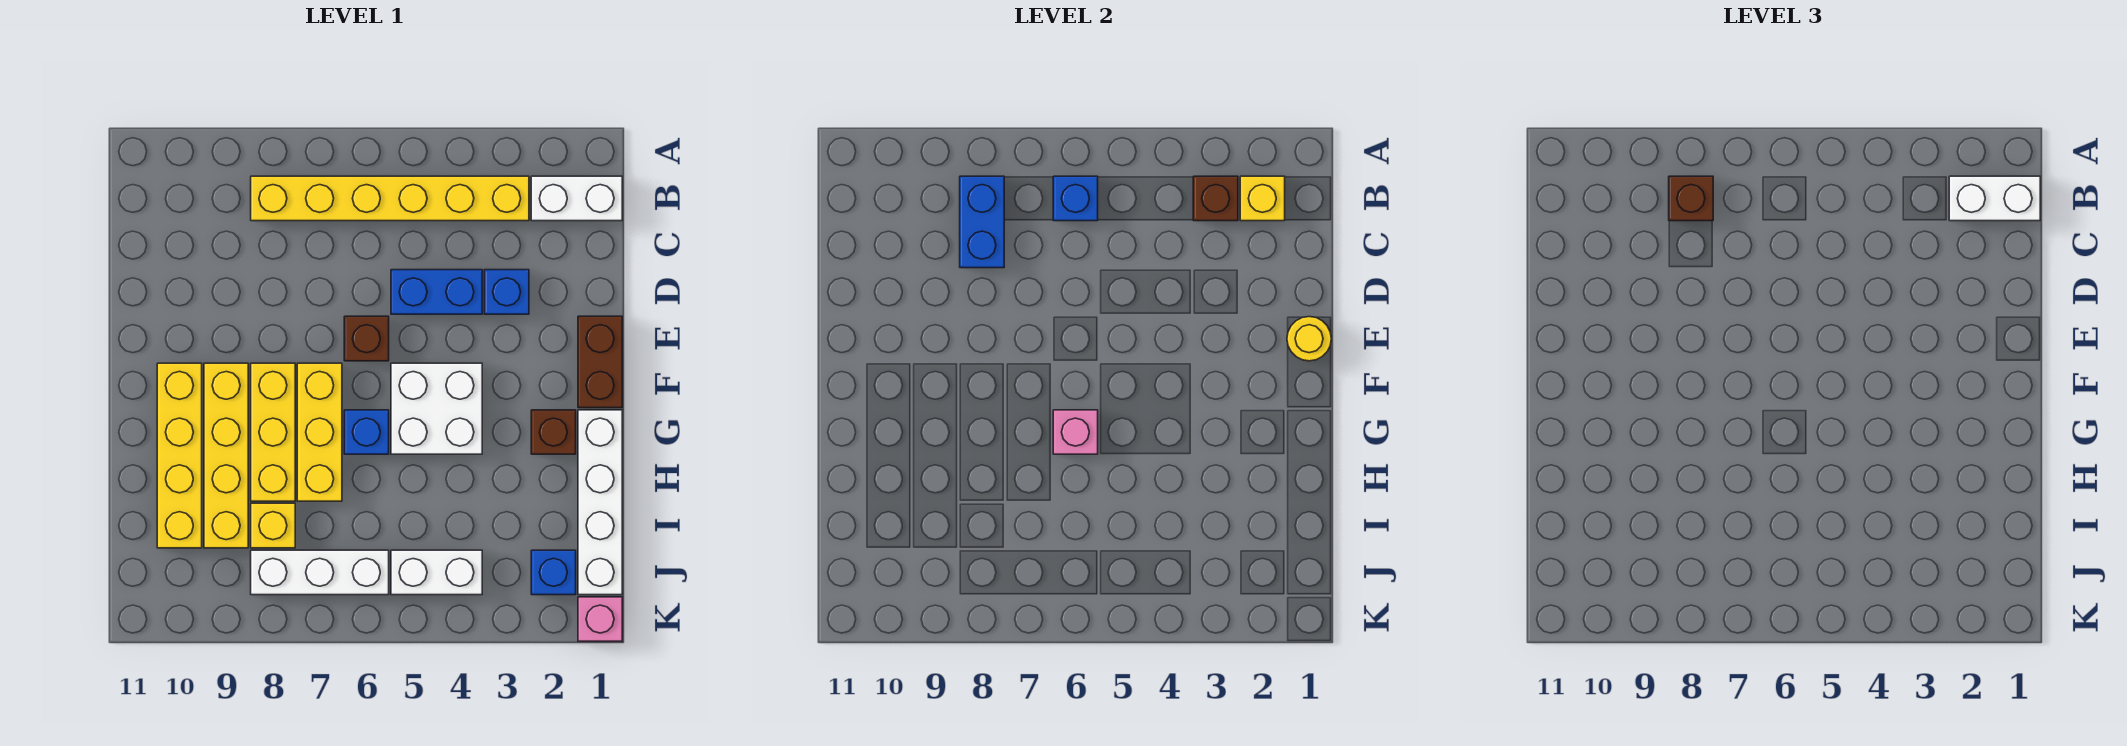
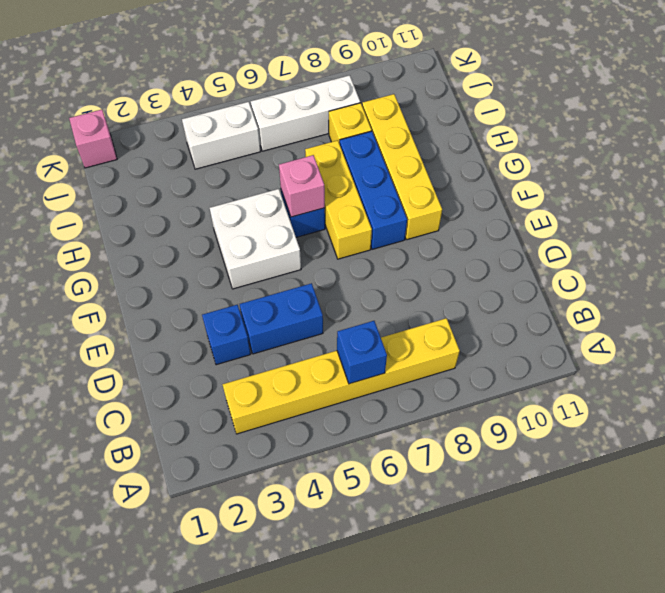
blue 1x3 brick [340,131,407,249] -> yellow 1x3 brick [251,363,295,501]
none -> white 1x2 brick [531,176,622,221]
none -> brown 1x2 brick [578,316,622,408]
none -> brown 1x1 brick [344,316,389,361]

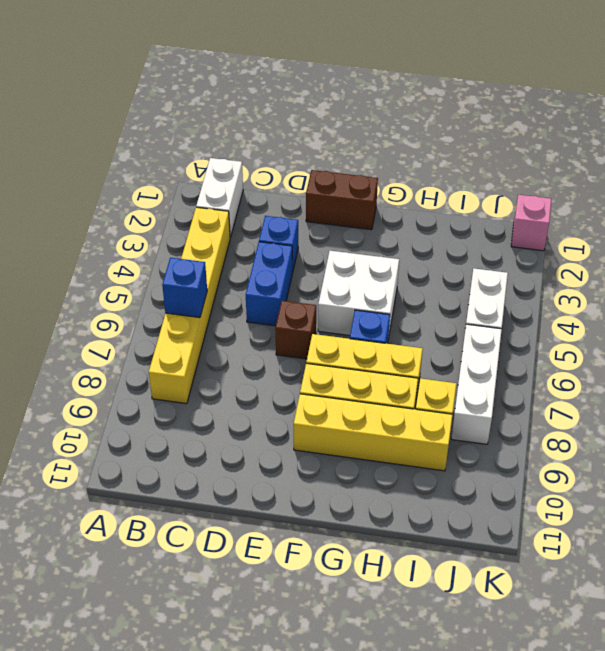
none -> yellow 1x4 brick [157,363,202,548]
none -> white 1x4 brick [578,410,622,595]
none -> brown 1x1 brick [531,410,576,454]

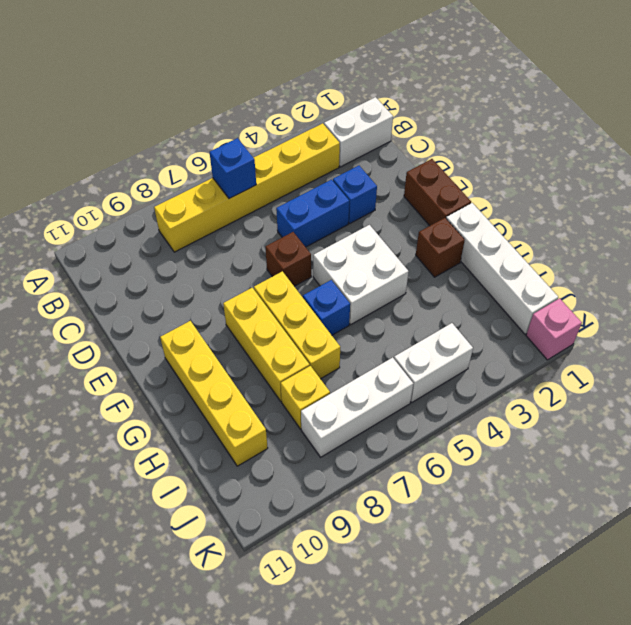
none -> yellow 1x4 brick [204,363,248,548]
none -> blue 1x1 brick [531,550,576,595]
none -> yellow 1x1 brick [1240,176,1285,221]

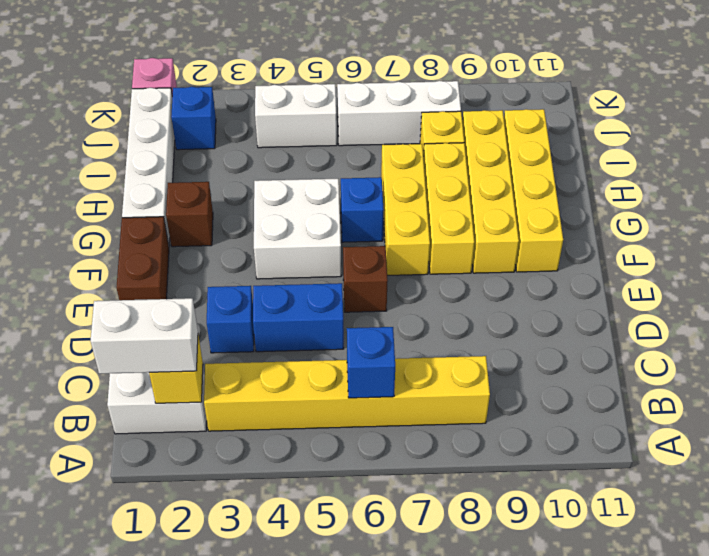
none -> brown 1x1 brick [1193,176,1238,221]
none -> blue 1x2 brick [960,176,1004,268]
none -> yellow 1x1 round brick [1287,317,1331,361]

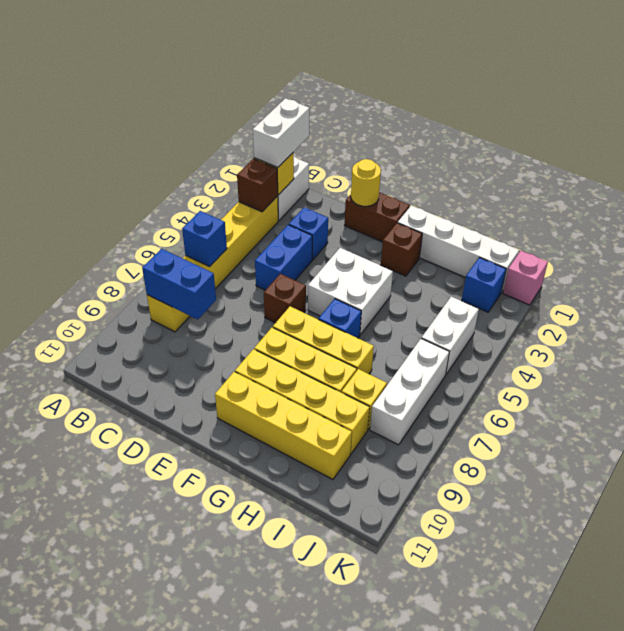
none -> pink 1x1 brick [1053,410,1098,454]
none -> brown 1x1 brick [1669,176,1713,221]

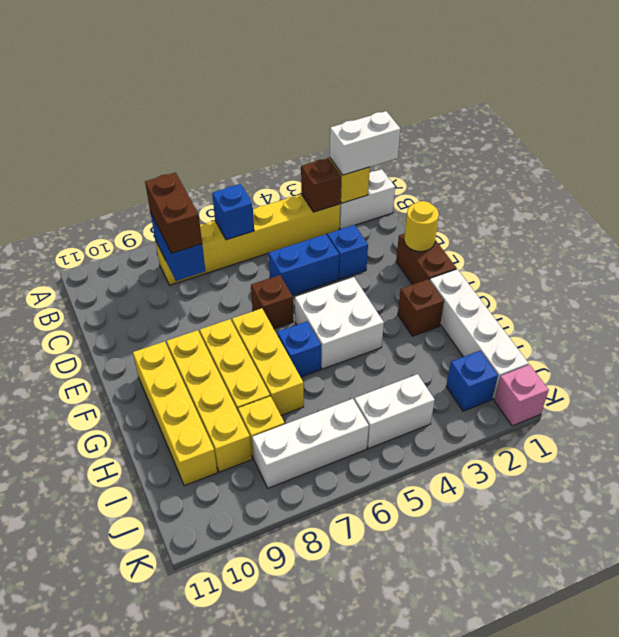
brown 1x2 brick [145,173,202,253] -> brown 1x1 brick [1669,176,1713,221]
none -> pink 1x1 brick [1053,410,1098,454]

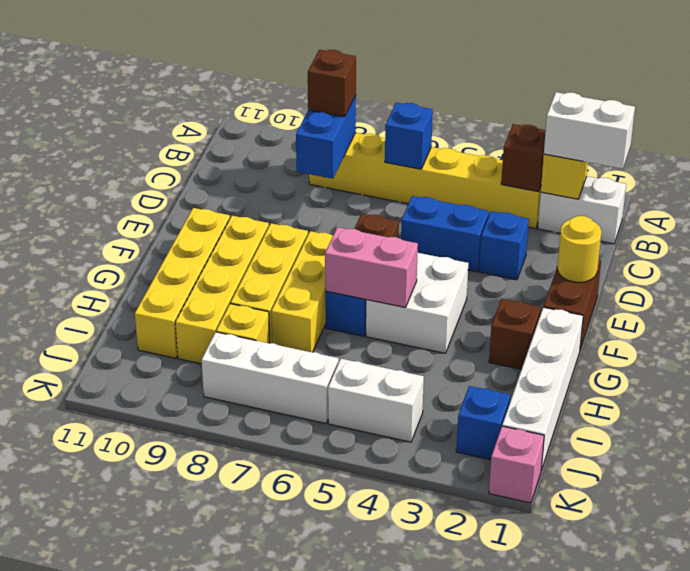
pink 1x2 brick [325,227,418,307] -> pink 1x1 brick [1053,410,1098,454]

